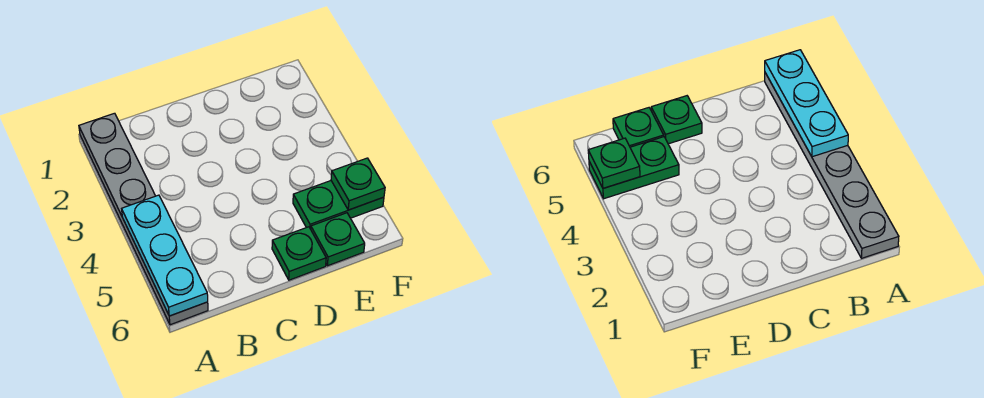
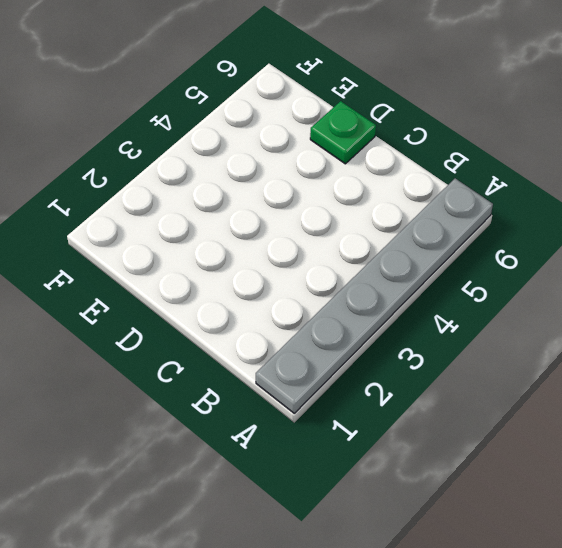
none -> green 1x2 plate [293,181,384,229]
none -> green 1x1 plate [311,213,365,266]

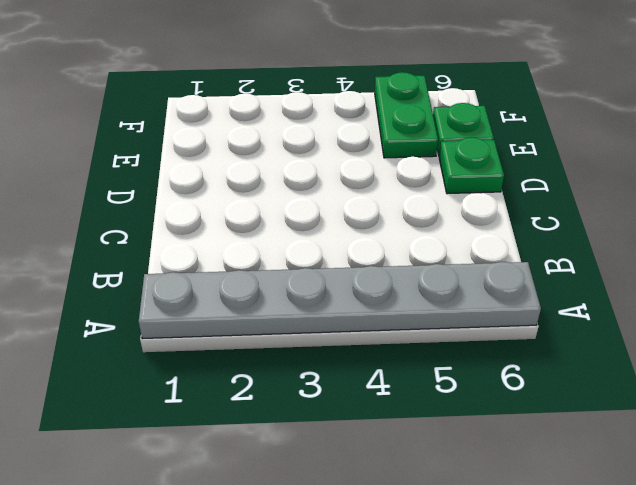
none -> cyan 1x3 plate [122,195,208,316]
none -> green 1x1 plate [331,158,385,210]

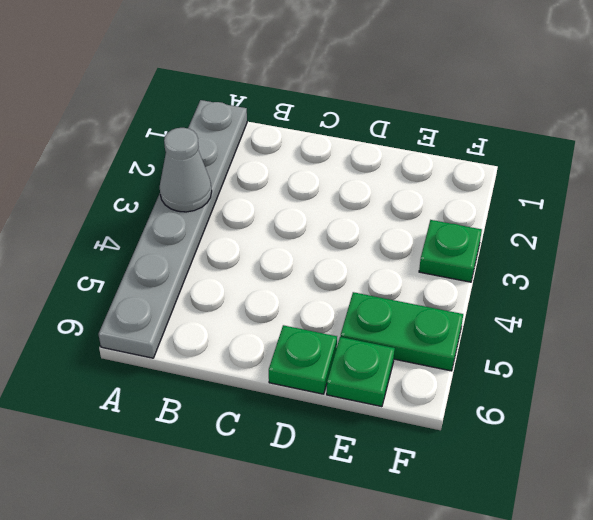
grey 1x1 cone [160,128,212,212] -> none
green 1x1 plate [419,220,482,282] -> green 1x1 plate moved to [331,158,385,210]
none -> cyan 1x3 plate [122,195,208,316]

